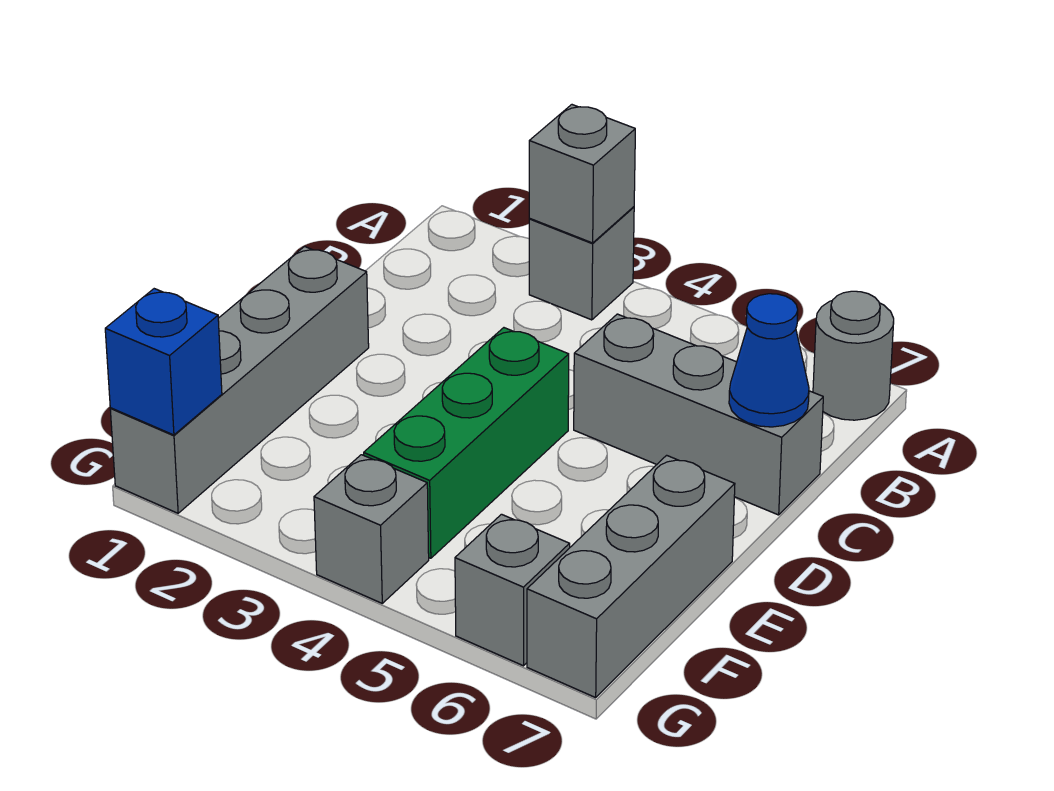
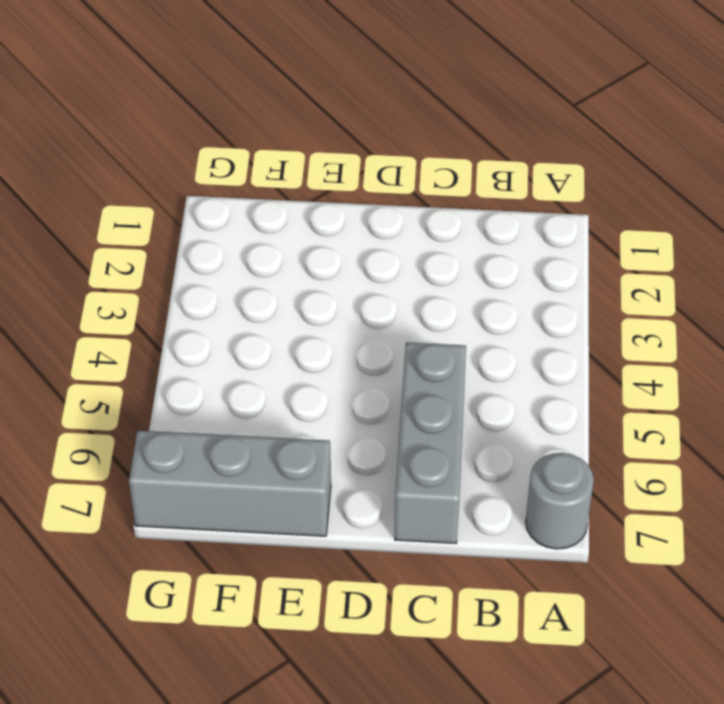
none -> grey 1x1 brick [529,207,634,320]
none -> grey 1x4 brick [110,247,369,513]

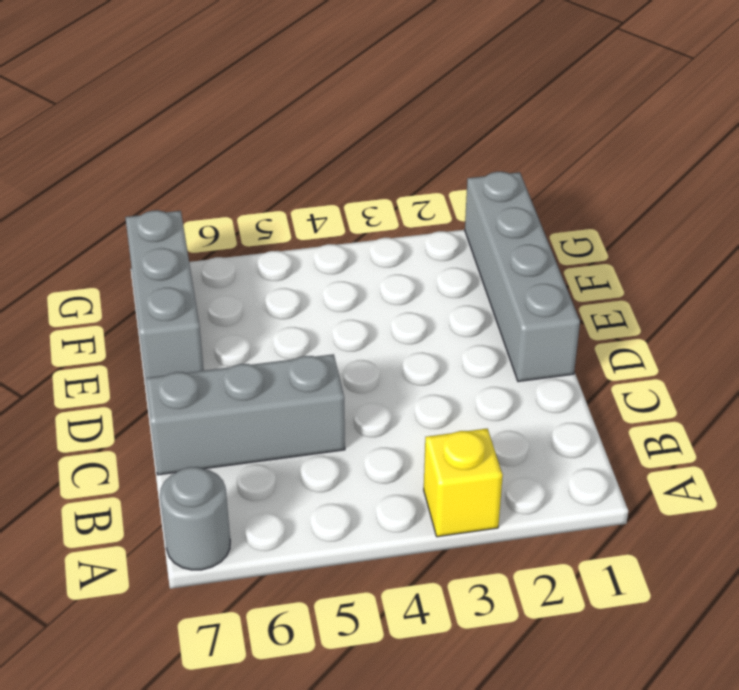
yellow 1x1 brick [424,429,503,537] -> grey 1x1 brick [529,207,634,320]
none -> green 1x3 brick [364,328,569,558]
none -> grey 1x1 brick [314,455,429,603]

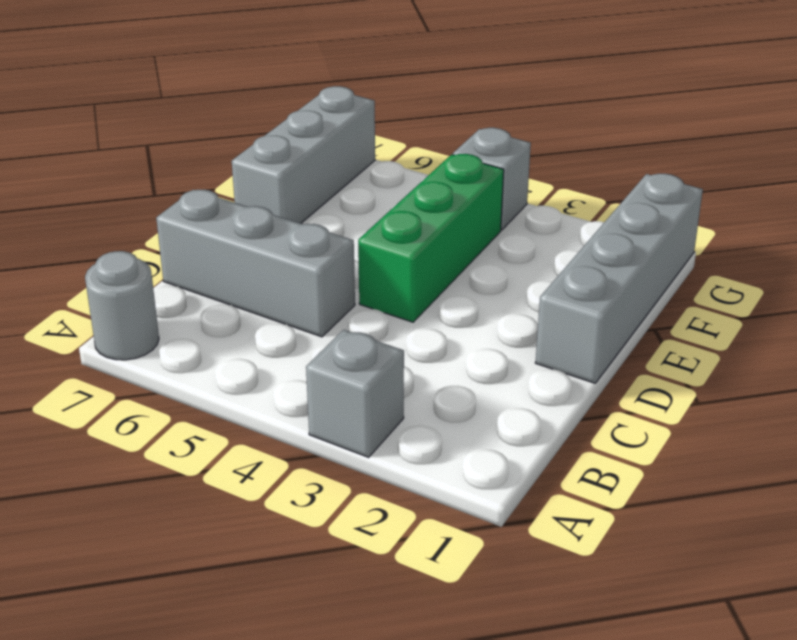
none -> grey 1x1 brick [455,514,570,666]
none -> grey 1x1 brick [529,105,635,243]

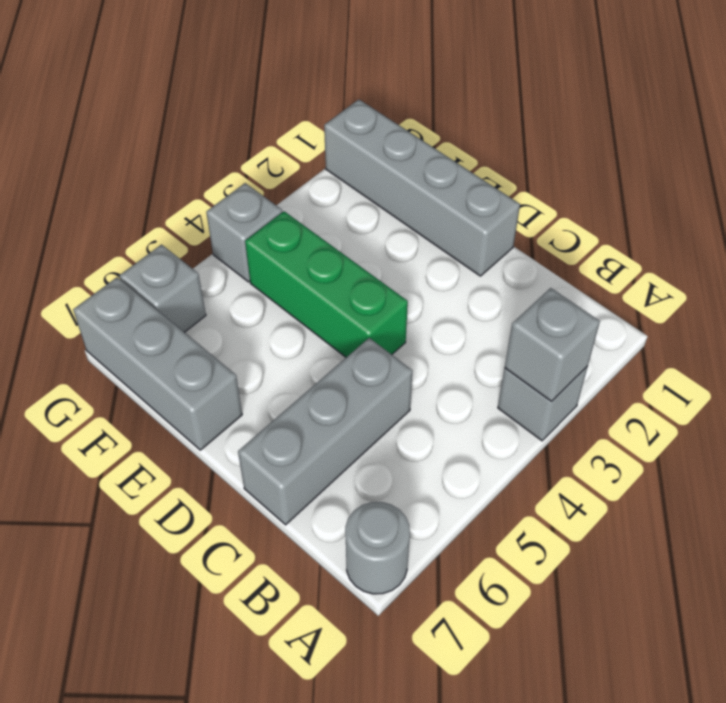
none -> blue 1x1 cone [729,294,809,427]
none -> blue 1x1 brick [105,289,222,435]

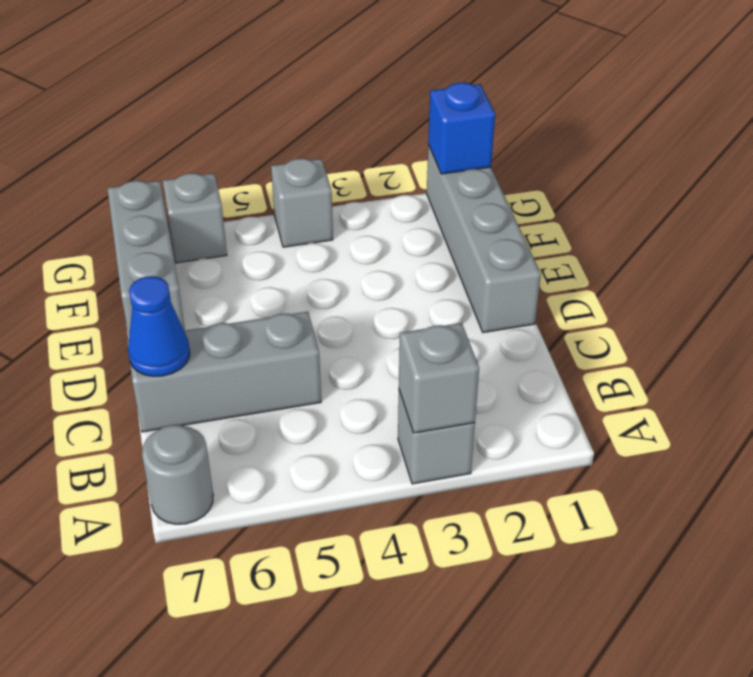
none -> green 1x3 brick [364,328,569,558]

